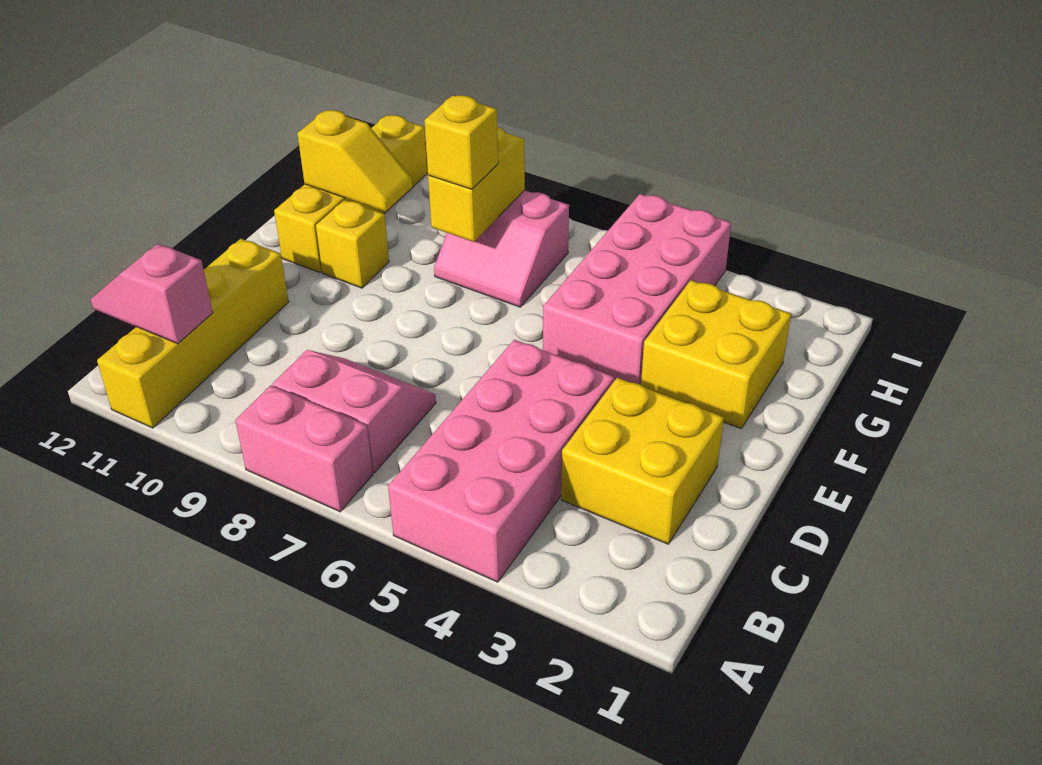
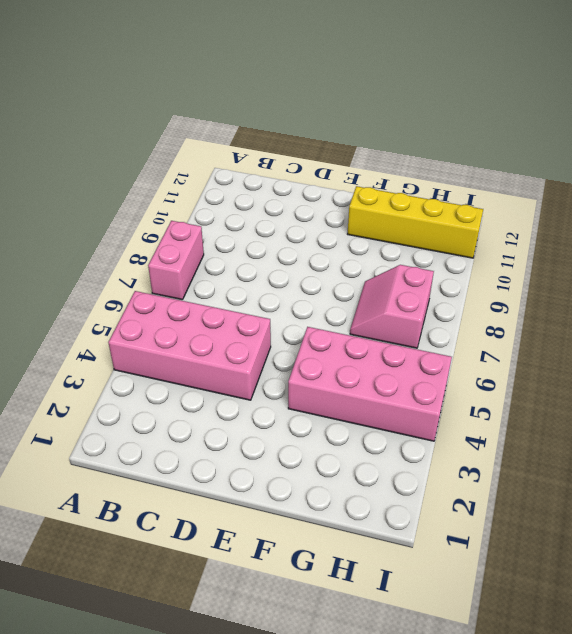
none -> yellow 1x4 brick [97,239,289,428]
none -> pink 2x2 slope [273,350,436,473]
none -> yellow 2x2 brick [561,378,724,544]

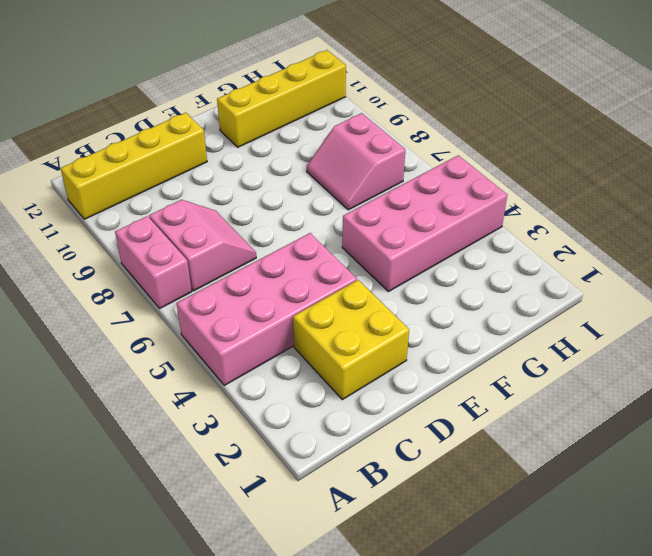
none -> yellow 2x2 brick [641,280,791,429]
none -> yellow 1x1 brick [316,200,389,288]
none -> pink 1x2 slope [91,244,213,344]

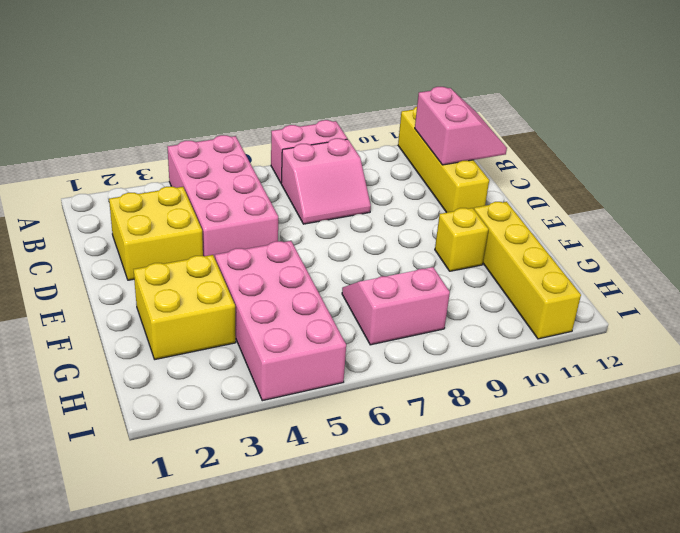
pink 2x2 slope [415,87,507,165] -> pink 1x2 slope [91,244,213,344]
none -> yellow 1x2 brick [428,127,525,242]
none -> yellow 1x2 slope [297,110,412,212]
none -> yellow 1x1 brick [424,95,498,189]

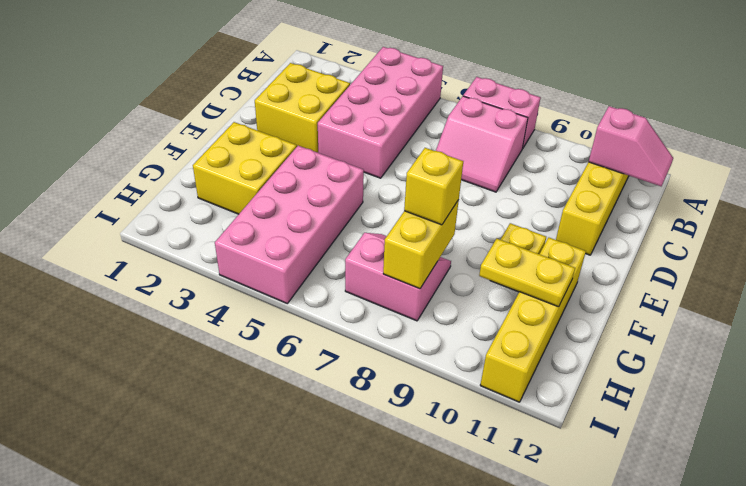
yellow 1x2 plate [479,239,575,307] -> yellow 1x2 slope [297,110,412,212]

